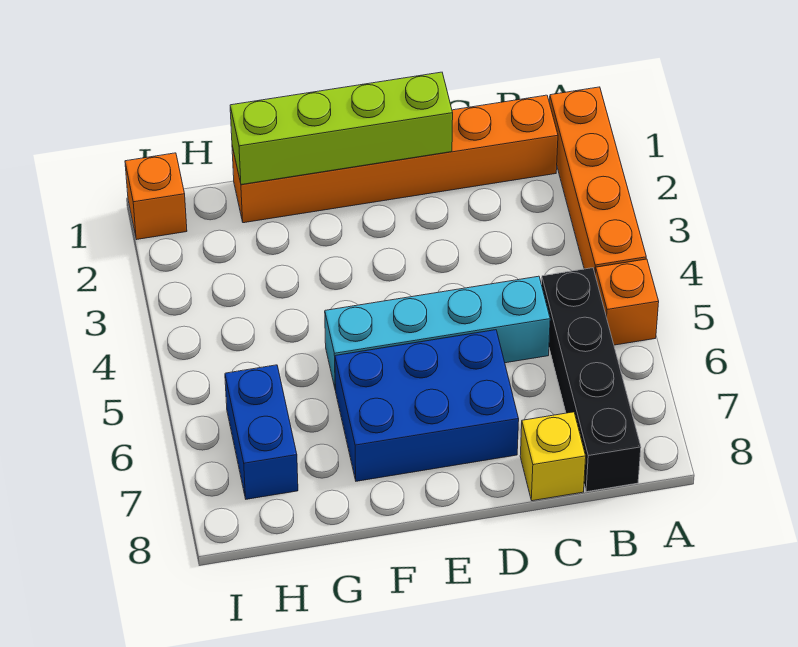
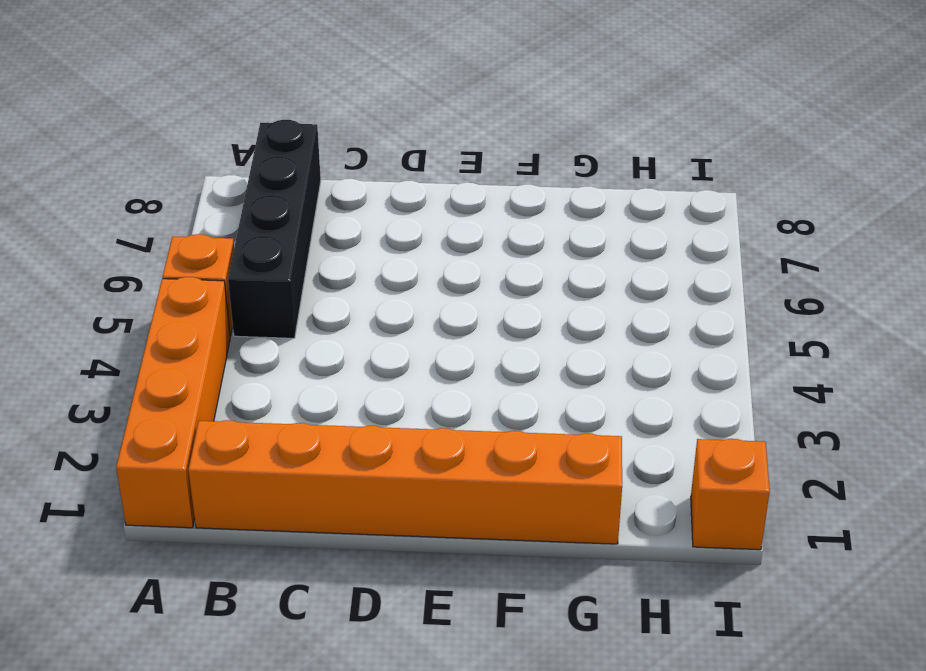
none -> cyan 1x4 brick [325,276,550,390]
none -> yellow 1x1 brick [520,412,586,501]

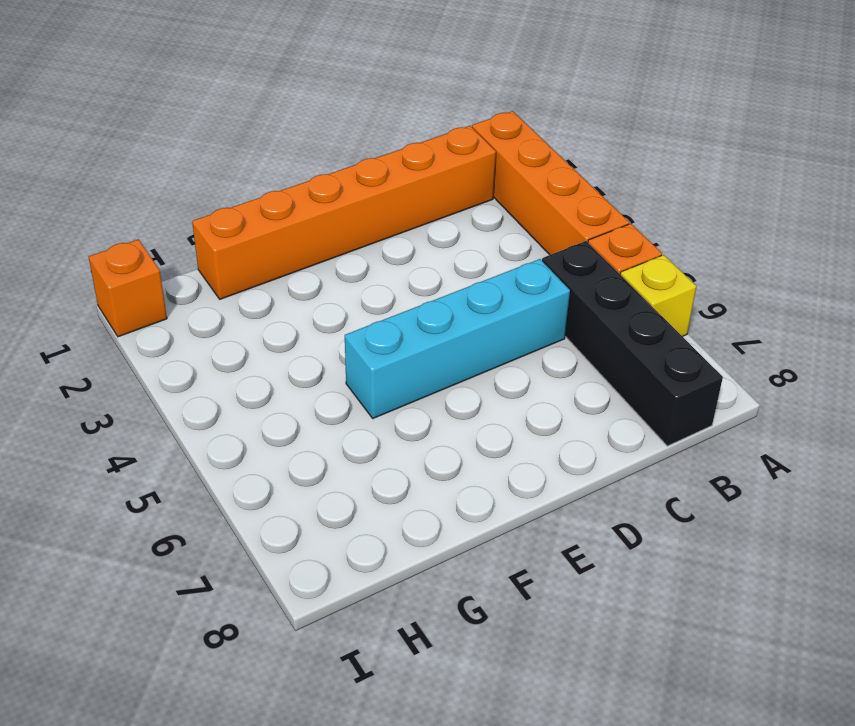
yellow 1x1 brick [620,255,696,337] -> yellow 1x1 brick moved to [520,412,586,501]
none -> blue 2x3 brick [335,330,519,481]
none -> blue 1x2 brick [225,365,298,499]

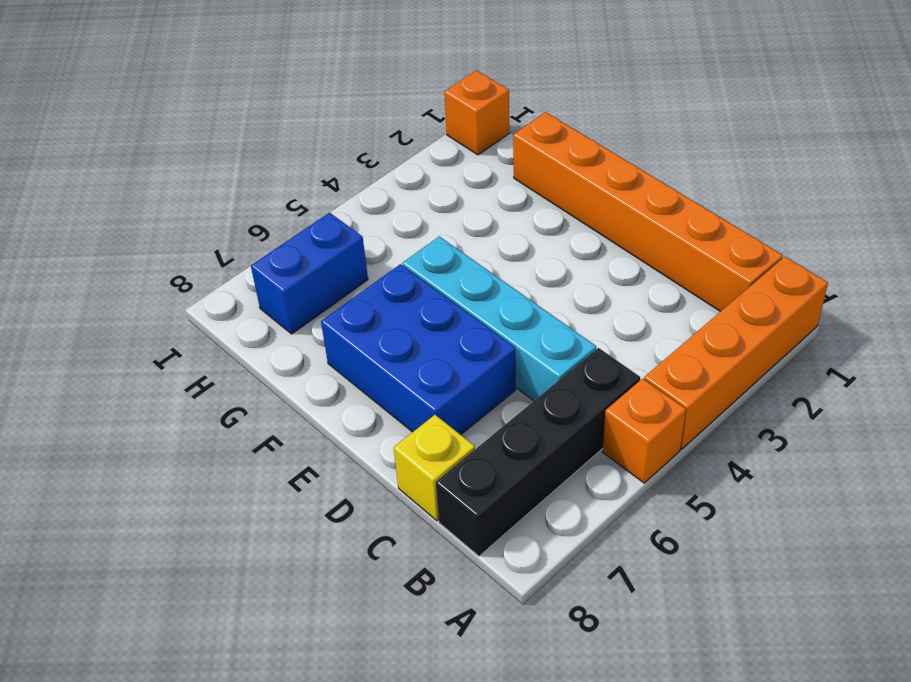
none -> lime 1x4 brick [230,72,453,185]

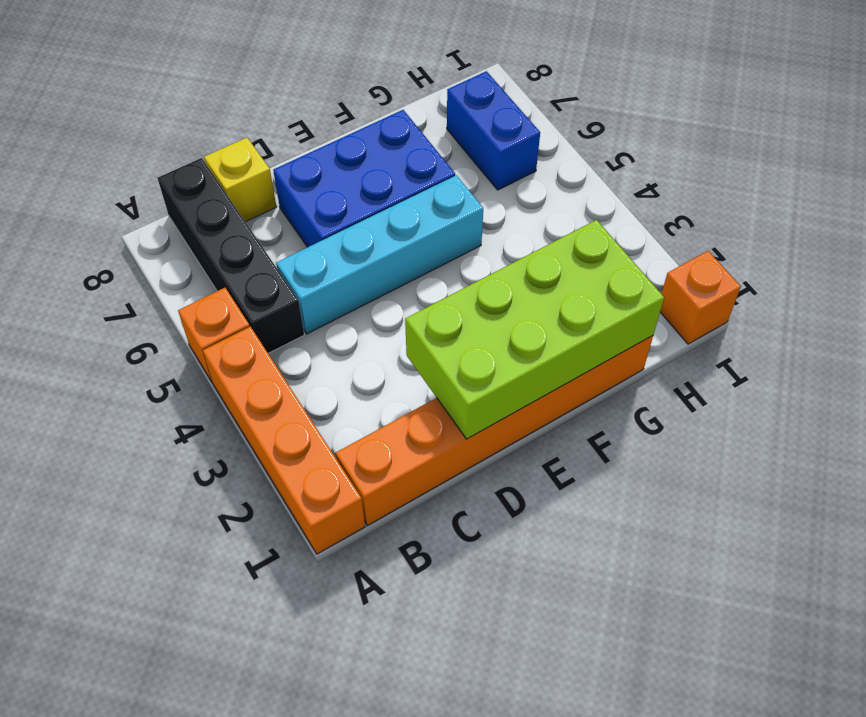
lime 2x4 brick [405,220,664,439] -> lime 1x4 brick [230,72,453,185]

